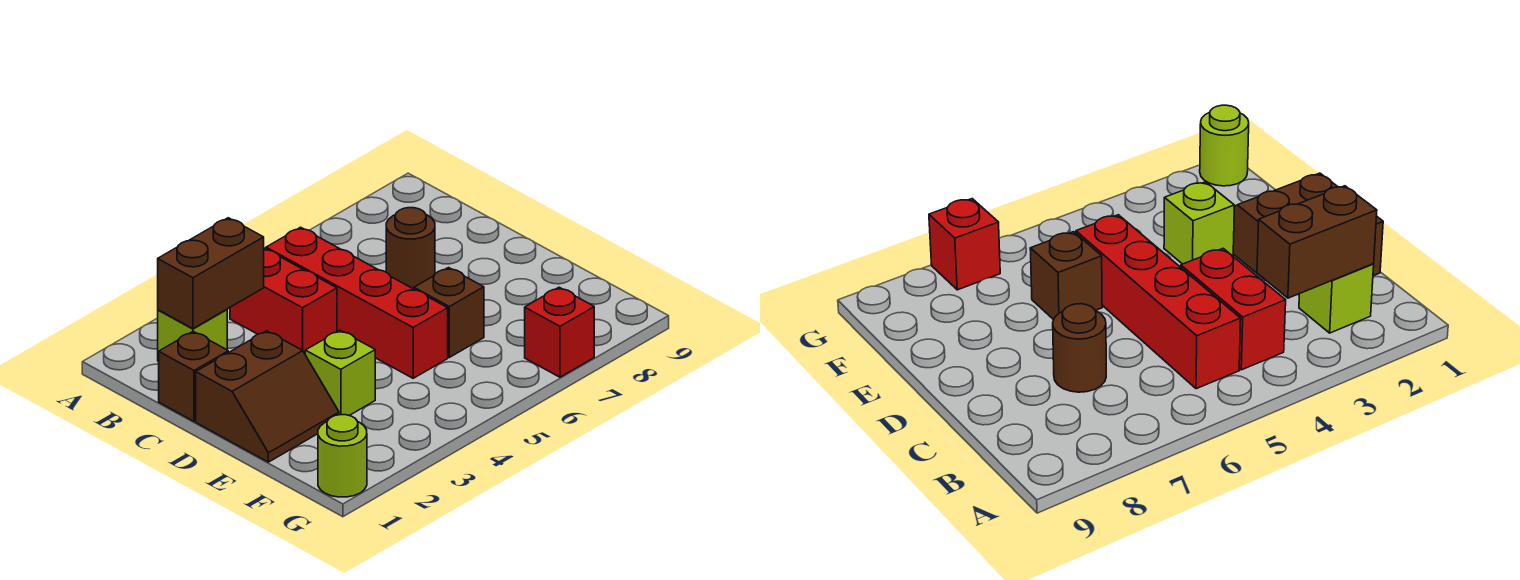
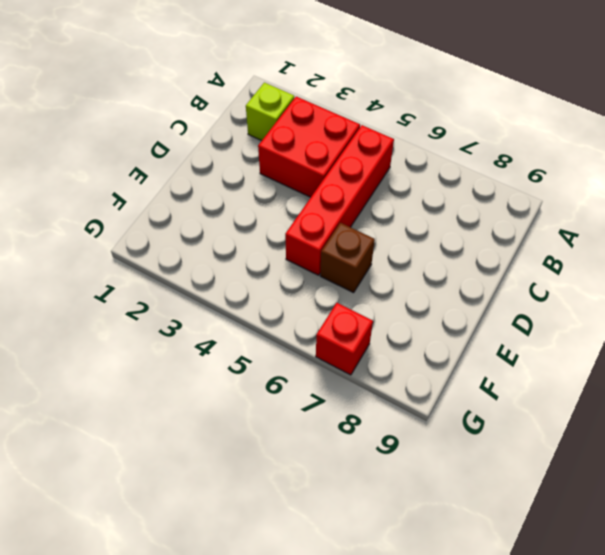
red 2x2 brick [258,97,360,197] -> red 1x2 brick [230,248,337,354]
none -> brown 1x1 brick [159,332,228,421]
none -> brown 1x1 round brick [386,208,435,289]

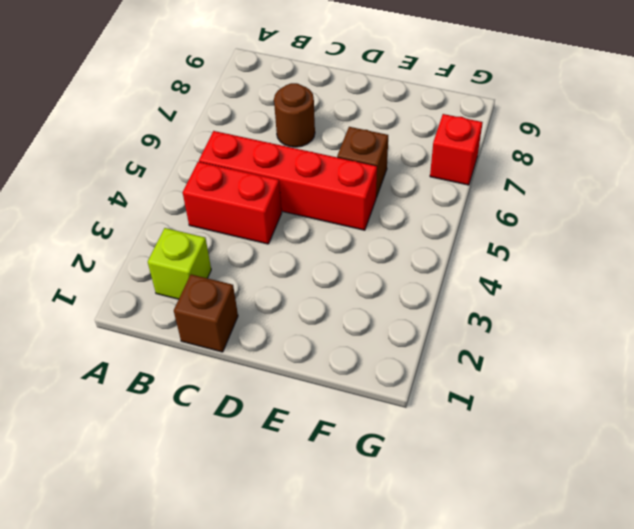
none -> brown 2x2 slope [196,331,339,462]
none -> lime 1x1 brick [305,330,375,416]

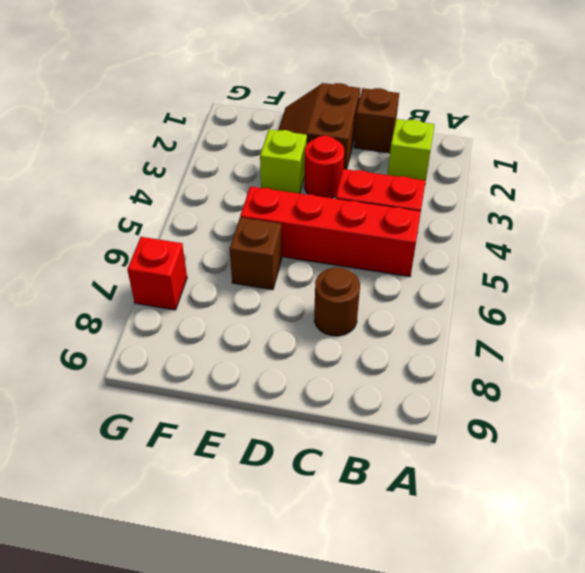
red 1x1 round brick [304,136,344,198] -> none
none -> lime 1x1 round brick [318,415,367,497]
none -> brown 1x2 brick [158,218,264,329]

